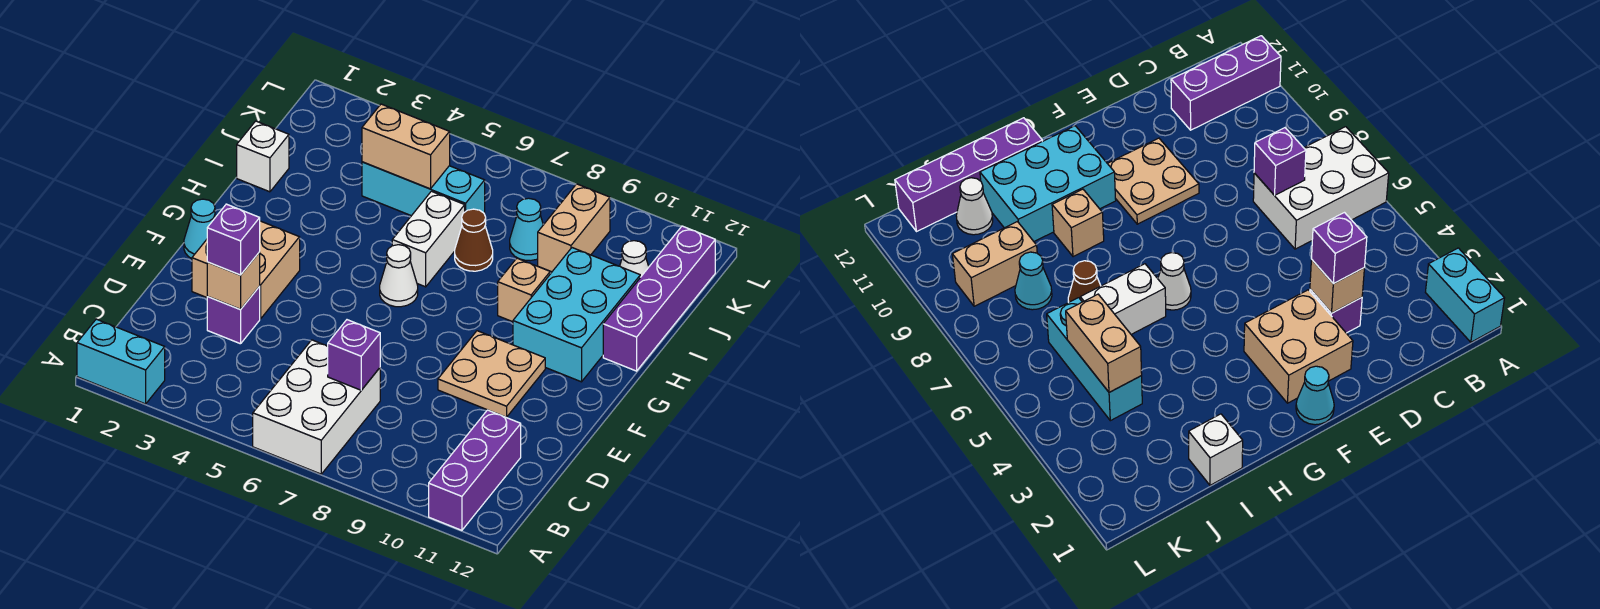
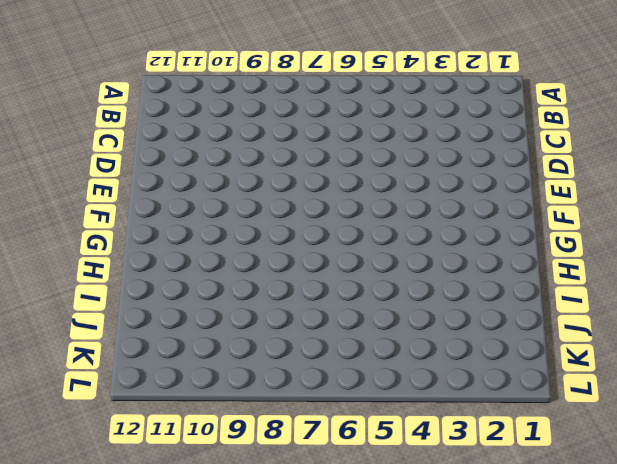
none -> cyan 1x2 brick [77,319,165,404]
none -> white 2x3 brick [253,340,380,474]
none -> purple 1x3 brick [429,410,521,530]

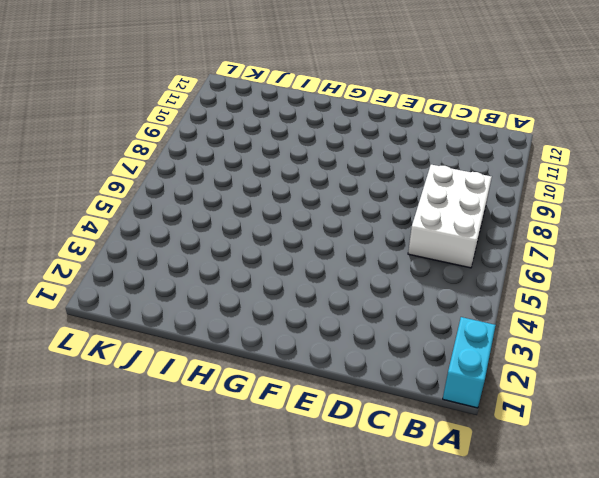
white 2x3 brick [408,165,492,268] -> white 2x3 brick turned to [253,340,380,474]
none -> purple 1x3 brick [429,410,521,530]
none -> purple 1x1 brick [207,287,260,344]
none -> tan 2x2 brick [192,221,300,319]

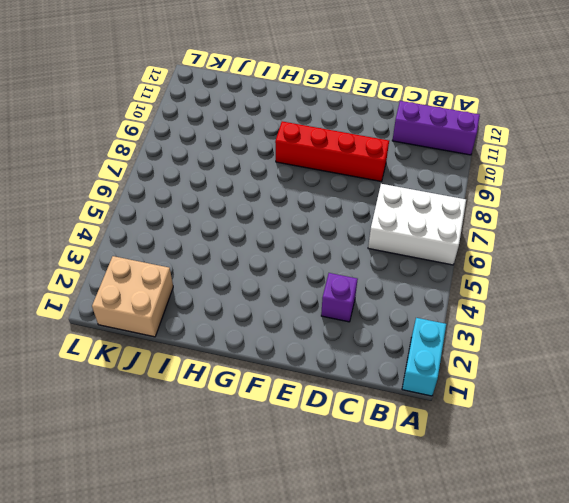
red 1x4 brick [275,121,389,182] -> tan 2x2 plate [438,331,545,417]
tan 2x2 brick [92,256,173,337] -> tan 2x2 brick moved to [192,221,300,319]
none -> cyan 1x1 cone [184,199,215,258]
none -> white 1x1 cone [380,245,418,307]
none -> cyan 2x3 brick [513,248,640,382]

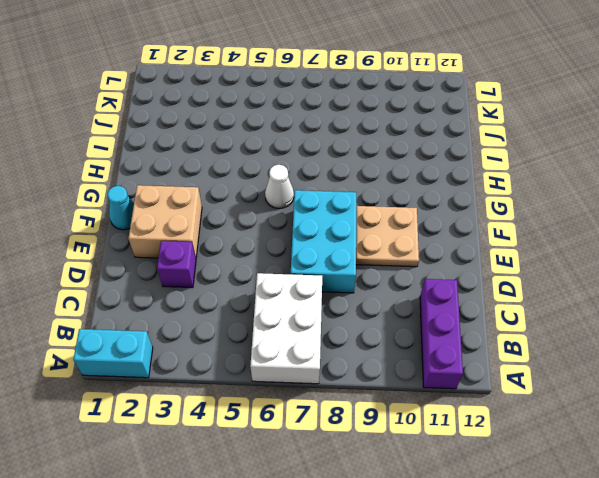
cyan 2x3 brick [291,190,356,293] -> cyan 2x3 brick moved to [513,248,640,382]
none -> white 1x2 brick [392,191,465,287]
none -> tan 1x1 brick [498,258,550,322]
none -> purple 1x4 brick [603,226,715,371]

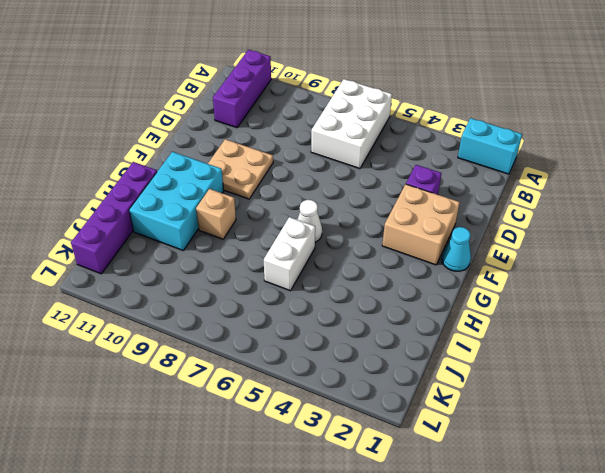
none -> white 1x1 brick [237,121,289,192]
none -> brown 1x1 cone [455,209,493,271]
none -> cyan 1x3 brick [362,162,485,216]

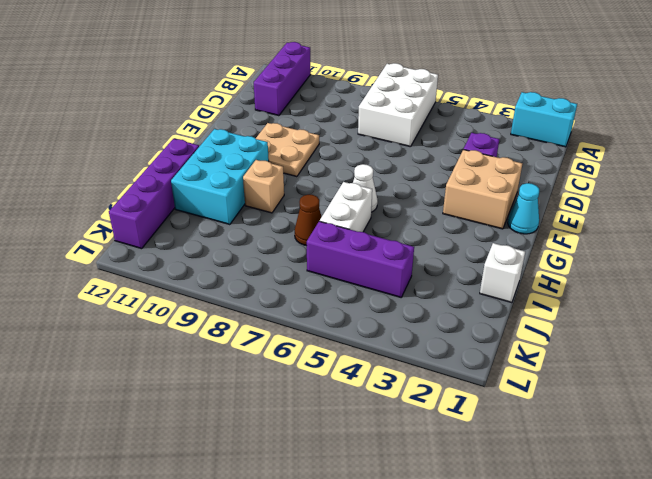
purple 1x3 brick [307,221,414,297] -> cyan 1x3 brick [362,162,485,216]
none -> cyan 1x1 cone [510,198,543,261]
none -> tan 1x2 brick [538,184,610,272]
none -> white 1x1 cone [620,241,649,277]

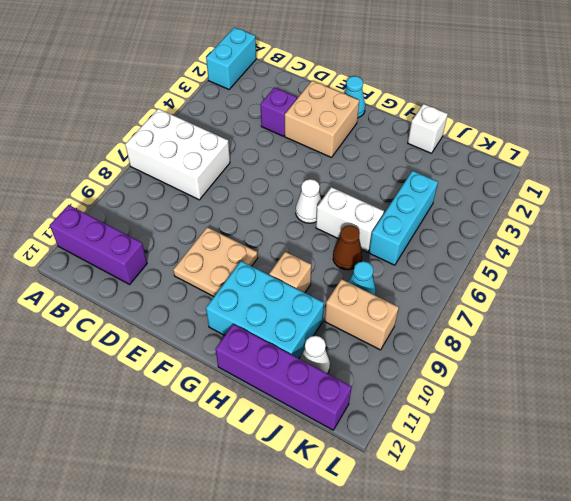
none -> purple 1x1 brick [328,320,380,390]
none -> tan 1x1 brick [207,252,260,309]
none -> tan 1x2 brick [362,104,450,189]

